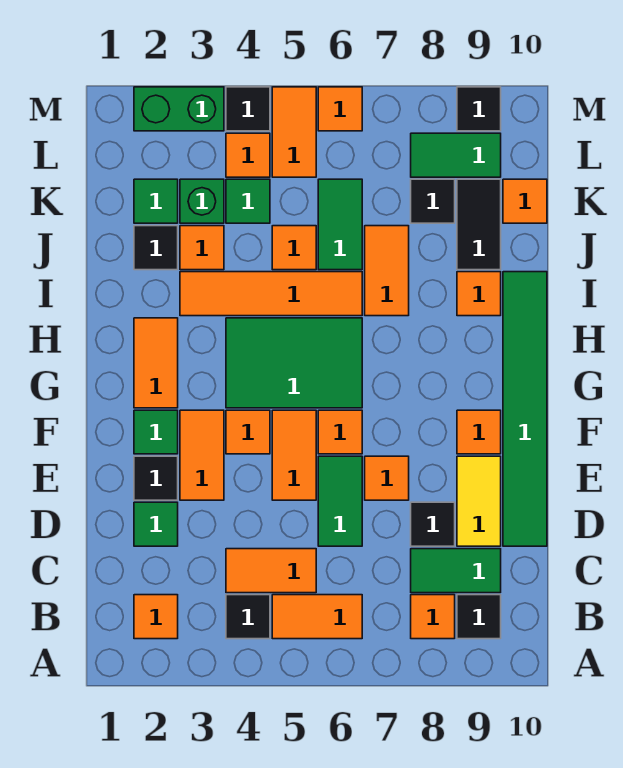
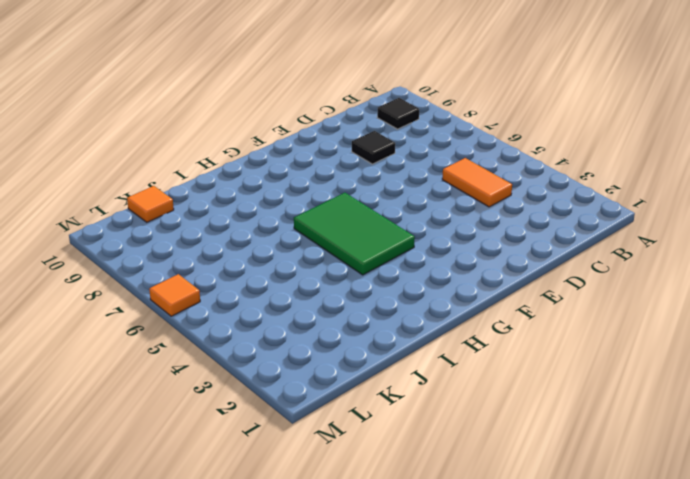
none -> orange 1x1 tile [134,595,178,639]
none -> black 1x1 tile [226,595,270,639]
none -> orange 1x2 tile [272,595,362,639]
none -> orange 1x1 tile [411,595,455,639]

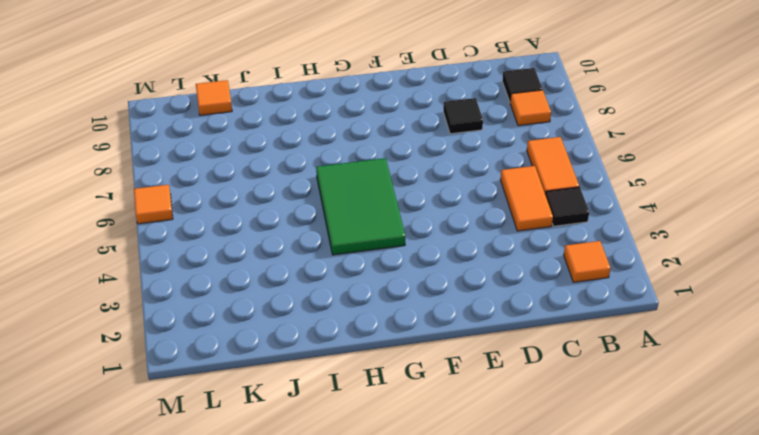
none -> green 1x2 tile [411,549,501,593]
none -> green 1x1 tile [134,502,178,546]
none -> green 1x2 tile [318,456,362,546]
none -> yellow 1x2 tile [457,456,501,546]

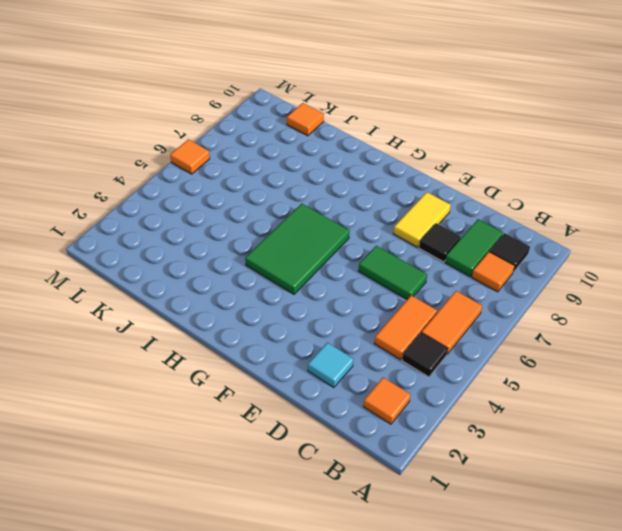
cyan 1x1 tile [308,343,353,388] -> green 1x1 tile [134,502,178,546]
yellow 1x2 tile [394,192,451,247] -> yellow 1x2 tile turned to [457,456,501,546]
none -> green 1x6 tile [503,272,547,546]
none -> black 1x1 tile [134,456,178,500]
none -> orange 1x2 tile [180,410,224,500]
none -> orange 1x2 tile [272,410,316,500]

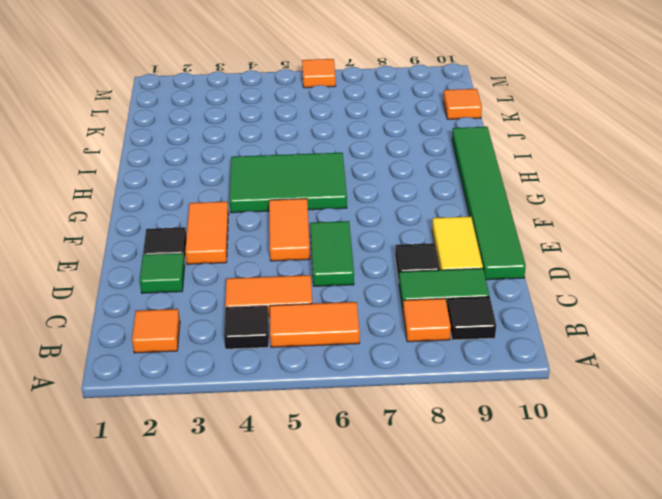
none -> orange 1x1 tile [365,456,409,500]
none -> green 1x1 tile [134,410,178,454]
none -> orange 1x1 tile [226,410,270,454]
none -> orange 1x1 tile [318,410,362,454]

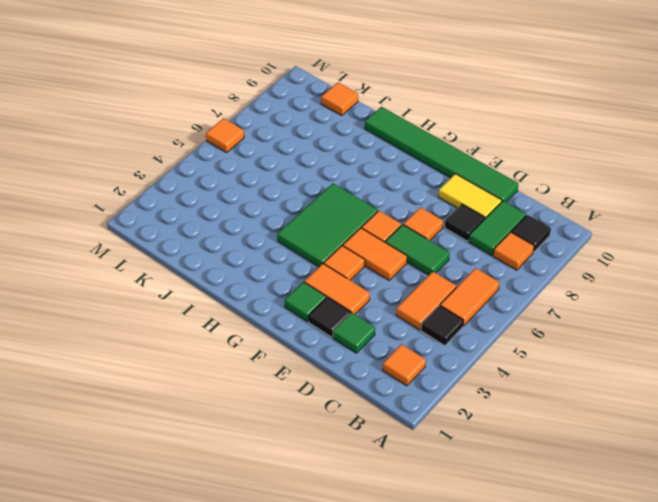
none -> orange 1x1 tile [457,410,501,454]
none -> orange 1x2 tile [134,318,178,408]
none -> orange 1x4 tile [180,272,362,316]
none -> orange 1x2 tile [365,226,409,316]

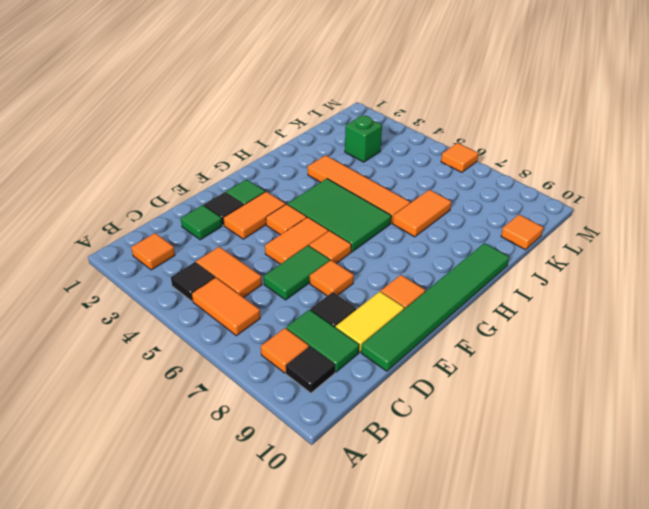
none -> orange 1x2 tile [134,318,178,408]
none -> orange 1x1 tile [457,272,501,316]
none -> black 1x1 tile [134,226,178,270]
none -> orange 1x1 tile [180,226,224,270]

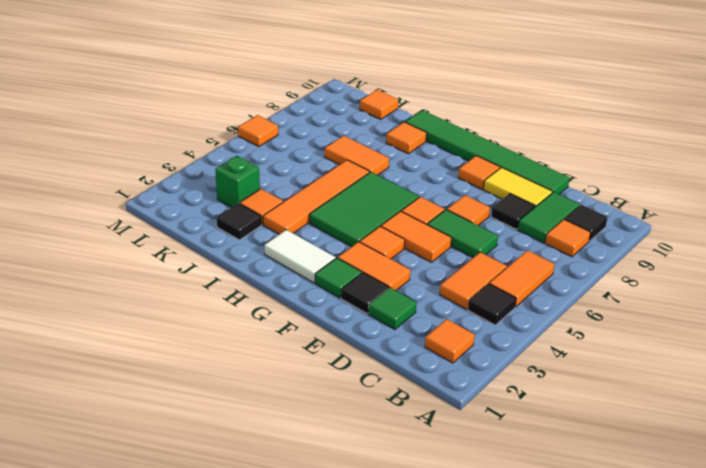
white 1x2 tile [265,230,336,283] -> orange 1x2 tile [134,318,178,408]
none -> orange 1x1 tile [272,226,316,270]
none -> green 1x2 tile [318,179,362,270]
none -> black 1x2 tile [457,179,501,270]
none -> green 1x1 tile [134,179,178,223]

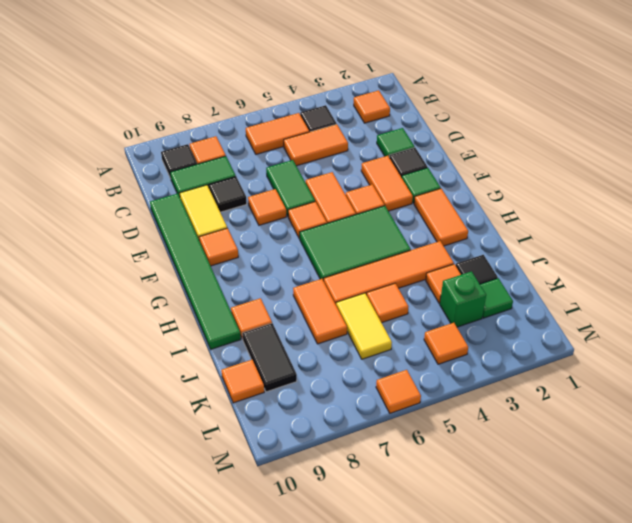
yellow 1x2 tile [336,293,392,359] -> green 1x2 tile [318,179,362,270]
none -> green 1x1 tile [226,179,270,223]
none -> black 1x1 tile [411,179,455,223]
none -> orange 1x2 tile [272,87,316,177]
none -> green 1x2 tile [411,133,501,177]

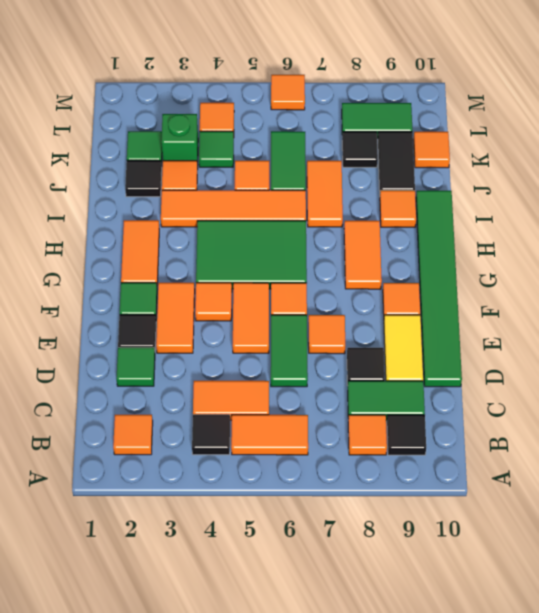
orange 1x2 tile [344,221,382,289] -> orange 1x2 tile moved to [272,87,316,177]
none -> green 1x2 brick [134,87,224,131]
none -> black 1x1 tile [226,87,270,131]
none -> black 1x1 tile [457,87,501,131]

